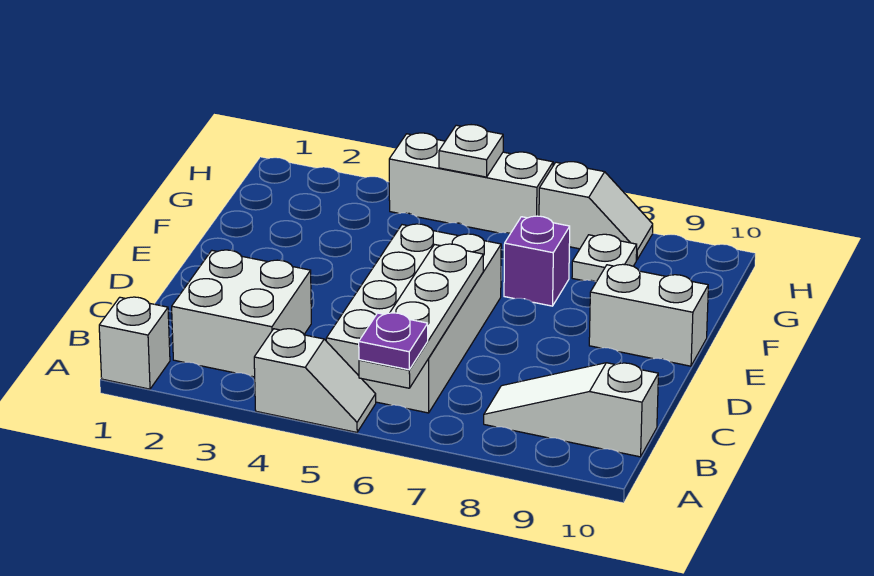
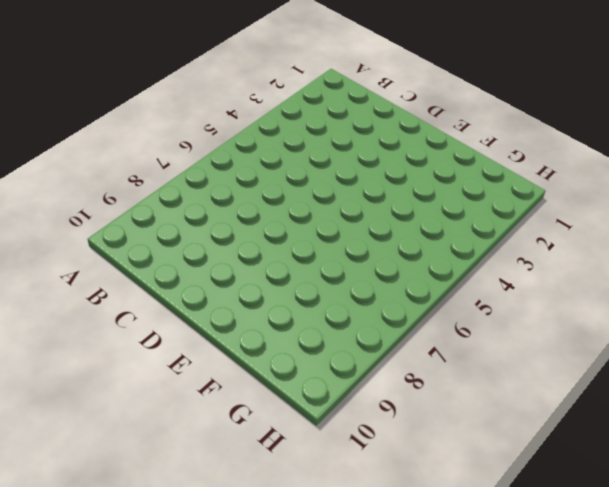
none -> white 1x1 brick [99,297,170,389]
none -> white 1x2 slope [254,329,376,432]
none -> white 2x2 brick [172,250,311,377]

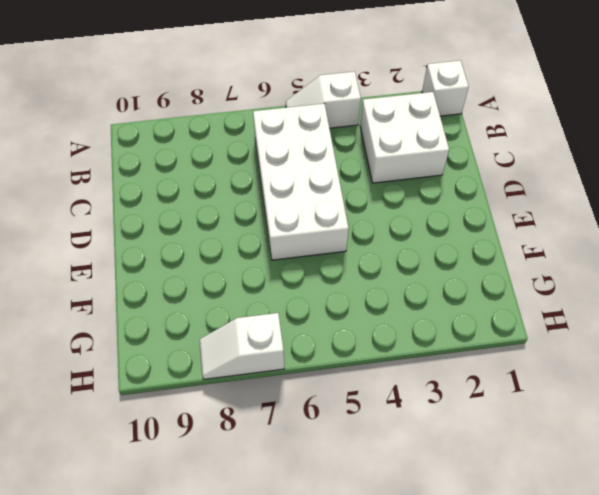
none -> white 1x3 slope [484,363,658,457]
none -> white 1x2 brick [589,264,708,366]
none -> purple 1x1 brick [504,216,570,306]

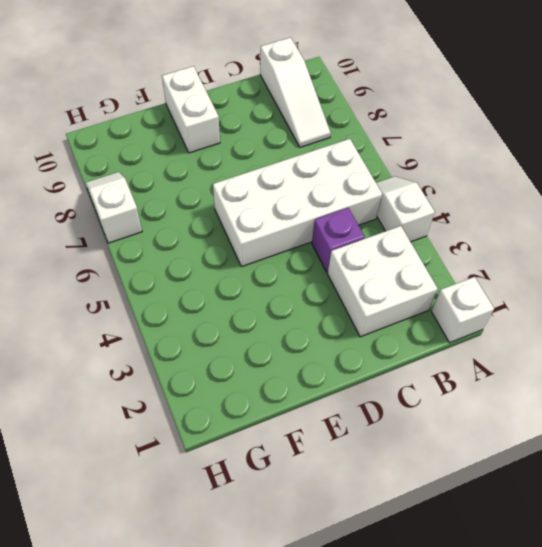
purple 1x1 brick [312,208,365,272] -> purple 1x1 brick moved to [504,216,570,306]
none -> white 1x1 plate [572,234,637,282]
none -> white 1x3 brick [389,133,553,233]
none -> white 1x4 plate [359,244,483,388]

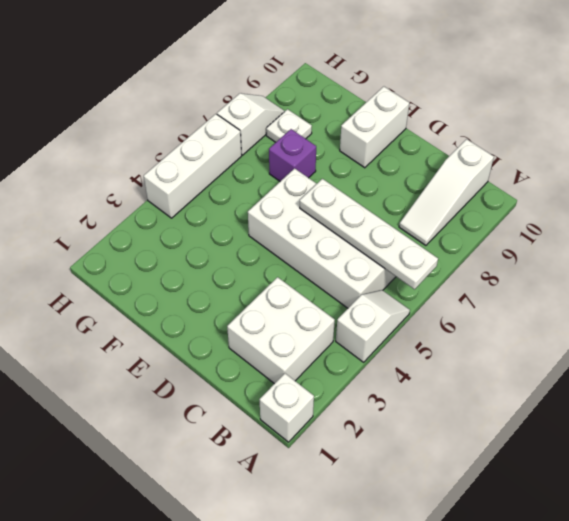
none -> white 1x1 plate [439,125,503,177]
none -> purple 1x1 plate [359,313,428,370]

